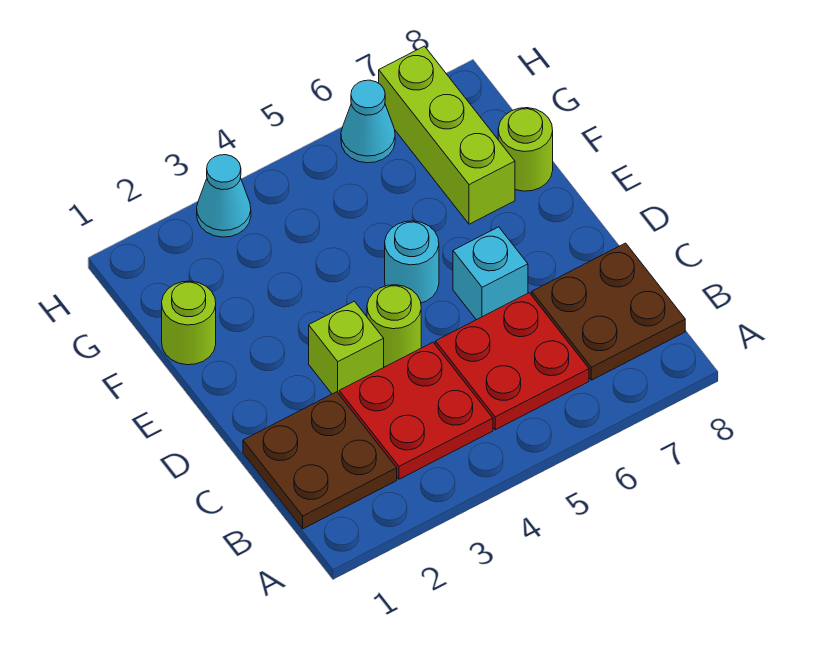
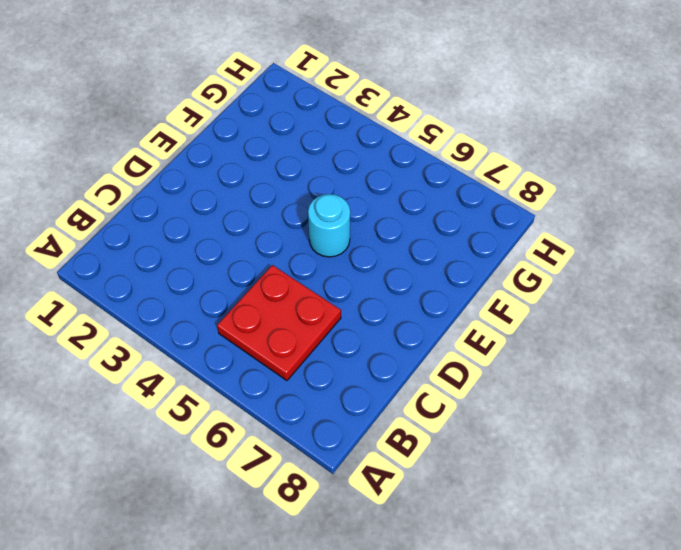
none -> brown 2x2 plate [243,392,397,529]
none -> red 2x2 plate [339,342,493,479]
none -> brown 2x2 plate [532,243,685,380]

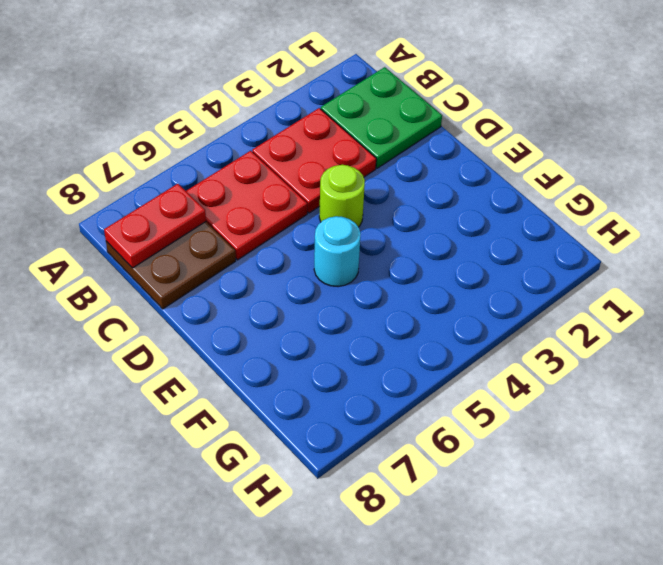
green 2x2 plate [321,67,442,168] -> brown 2x2 plate [243,392,397,529]
red 1x2 plate [104,184,206,268] -> none
none -> lime 1x1 brick [309,301,384,394]
none -> cyan 1x1 brick [453,227,528,320]
none -> lime 1x1 round brick [162,281,216,365]

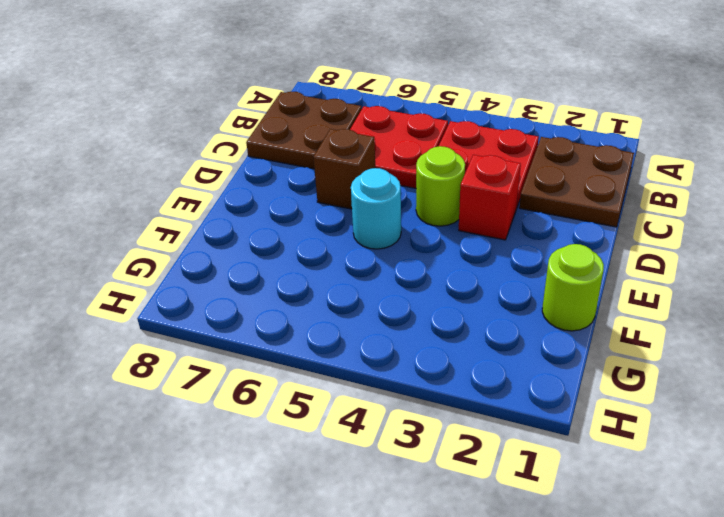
red 1x1 brick [459,155,521,240] -> lime 1x1 brick [309,301,384,394]
brown 1x1 brick [313,129,375,209] -> cyan 1x1 brick [453,227,528,320]
none -> lime 1x3 brick [379,46,515,224]
none -> lime 1x1 round brick [498,108,553,191]
none -> cyan 1x1 cone [197,155,251,237]

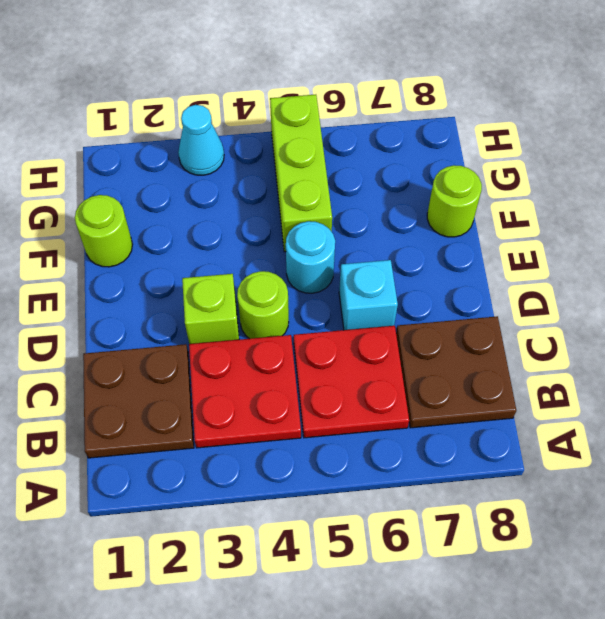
lime 1x3 brick [270,95,332,252] -> lime 1x3 brick moved to [379,46,515,224]
none -> cyan 1x1 cone [341,80,395,163]

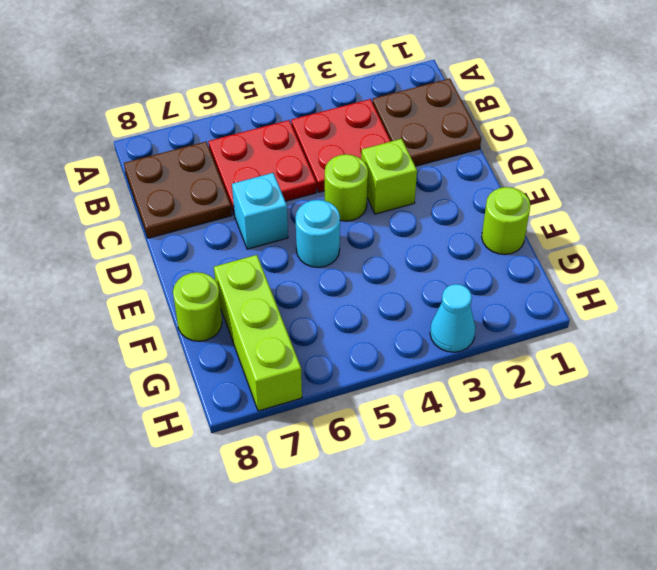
none -> cyan 1x1 cone [341,80,395,163]

